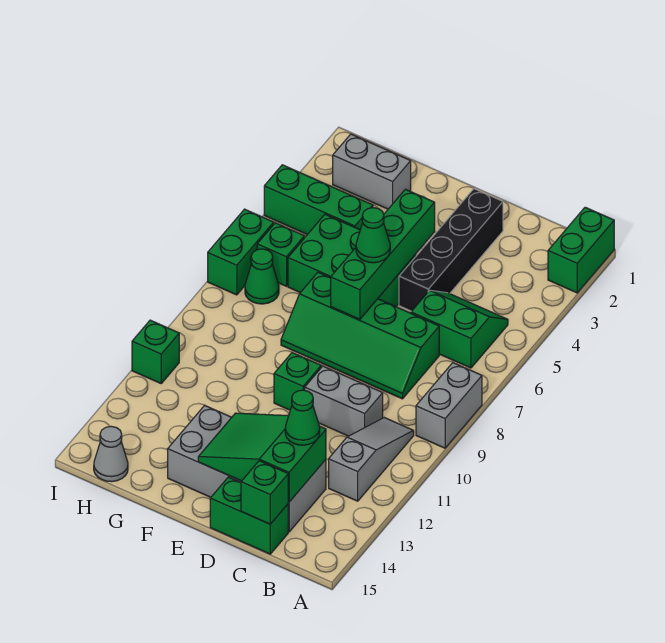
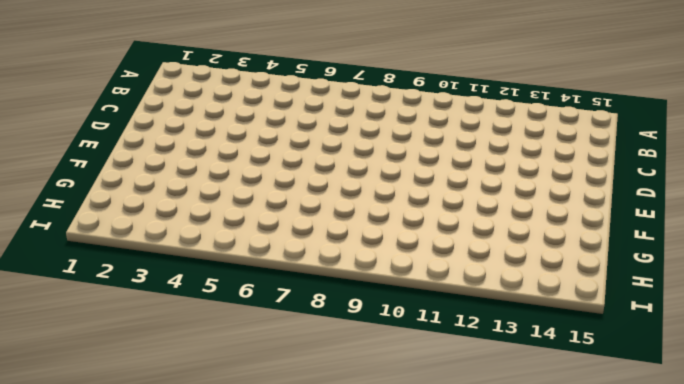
none -> green 1x2 brick [548,207,614,293]
none -> grey 1x2 brick [416,363,482,448]
none -> green 2x2 slope [411,290,508,368]

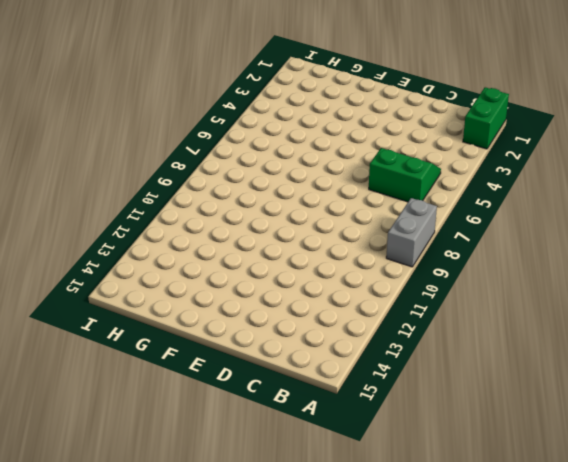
none -> grey 1x3 slope [329,418,414,501]
none -> green 2x4 slope [281,272,439,399]
none -> grey 1x2 brick [305,366,383,436]

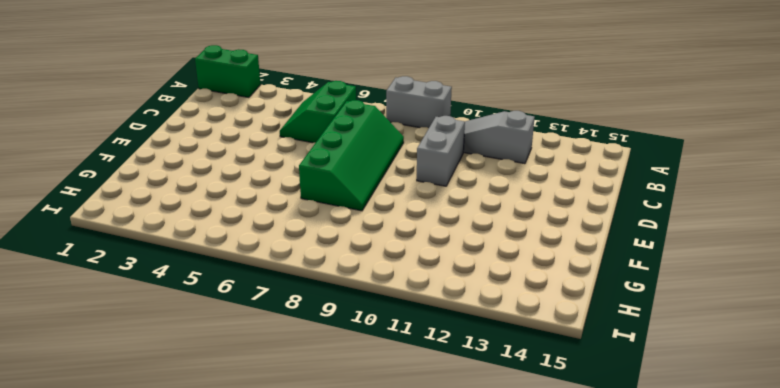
none -> grey 2x4 brick [168,405,326,532]
none -> green 1x2 brick [210,477,288,554]
none -> black 1x4 brick [399,189,503,311]

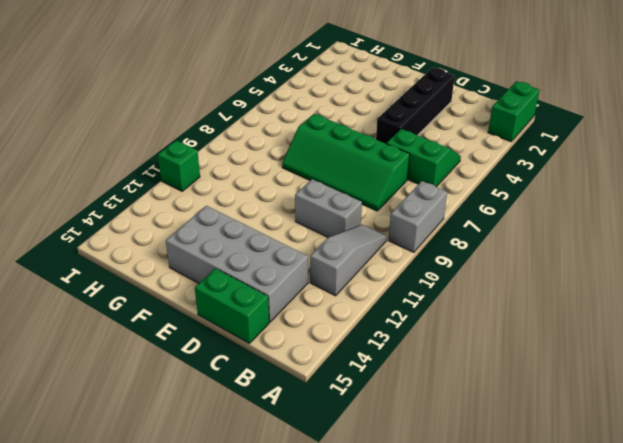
none -> green 2x3 brick [288,214,416,307]
none -> green 1x1 brick [274,353,321,410]
none -> grey 1x2 brick [333,134,411,209]

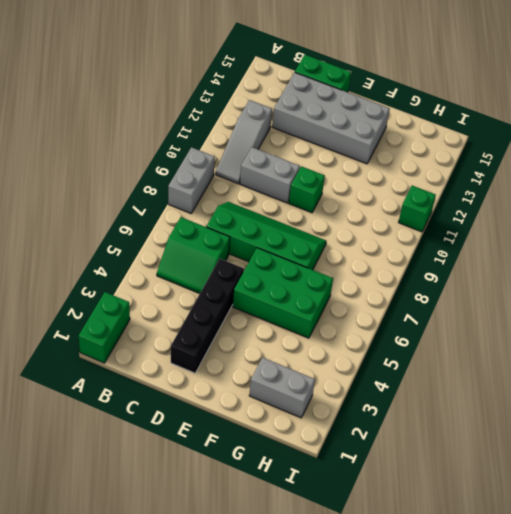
none -> green 1x3 brick [264,165,373,235]
none -> green 1x1 brick [257,223,304,286]
none -> green 1x1 cone [245,249,279,304]

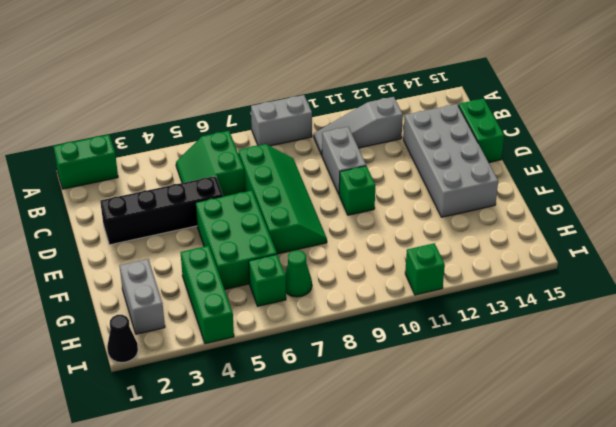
black 1x1 cone [107,315,138,362] -> none
none -> grey 1x1 cone [94,426,128,482]
none -> green 1x2 brick [208,209,274,295]
none -> green 2x3 slope [198,413,326,502]

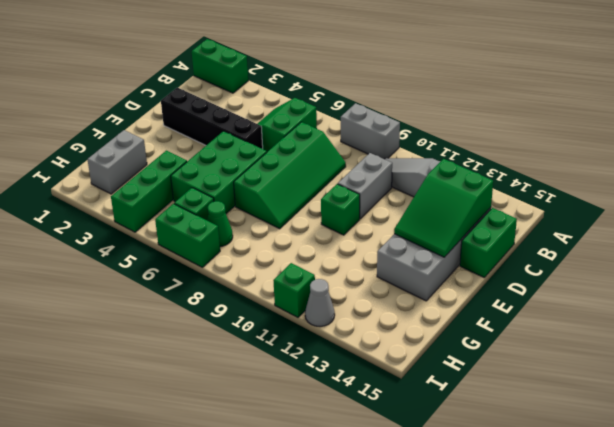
grey 1x1 cone [305,279,335,326] -> grey 1x1 cone moved to [94,426,128,482]
none -> green 1x1 brick [241,461,288,524]
none -> green 1x4 brick [331,189,435,319]
none -> green 1x1 cone [285,390,320,445]

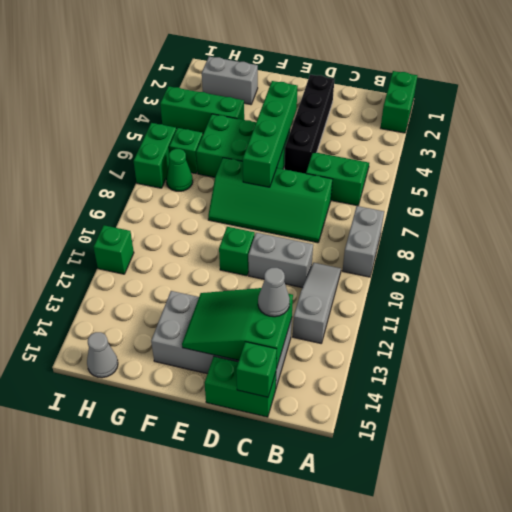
grey 1x1 cone [258,268,290,317] -> green 1x1 cone [285,390,320,445]
none -> green 1x1 cone [356,208,390,263]

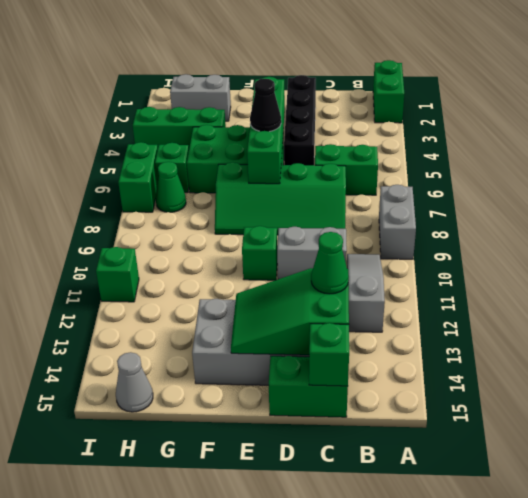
black 1x1 cone [250,79,281,132] -> green 1x1 cone [356,208,390,263]

